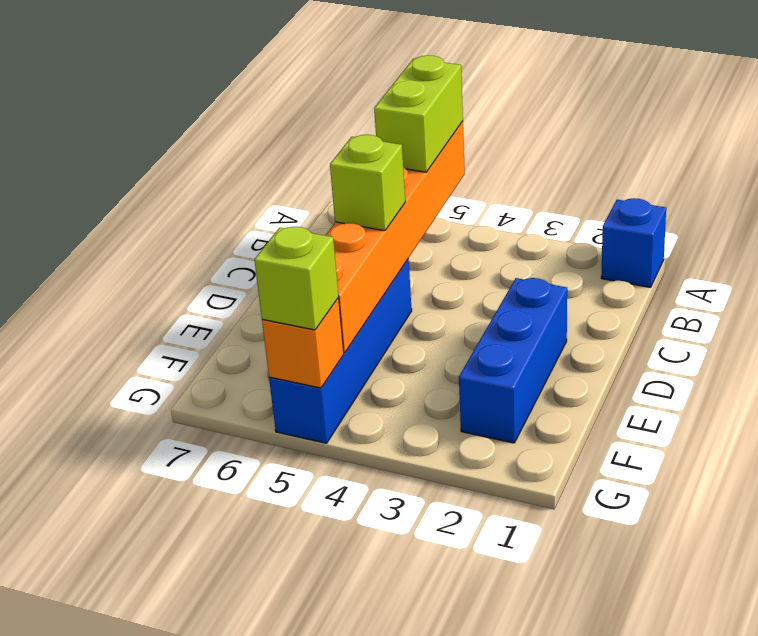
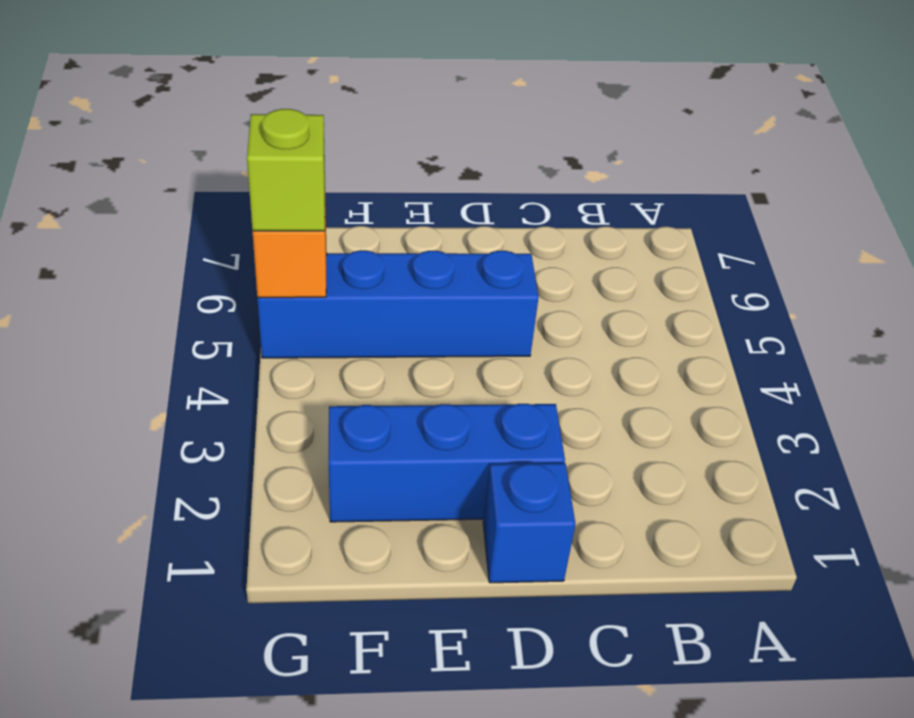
blue 1x1 brick [483,463,575,583] -> blue 1x1 brick moved to [601,198,666,287]
none -> orange 1x6 brick [325,121,465,353]
none -> lime 1x2 brick [374,55,463,172]

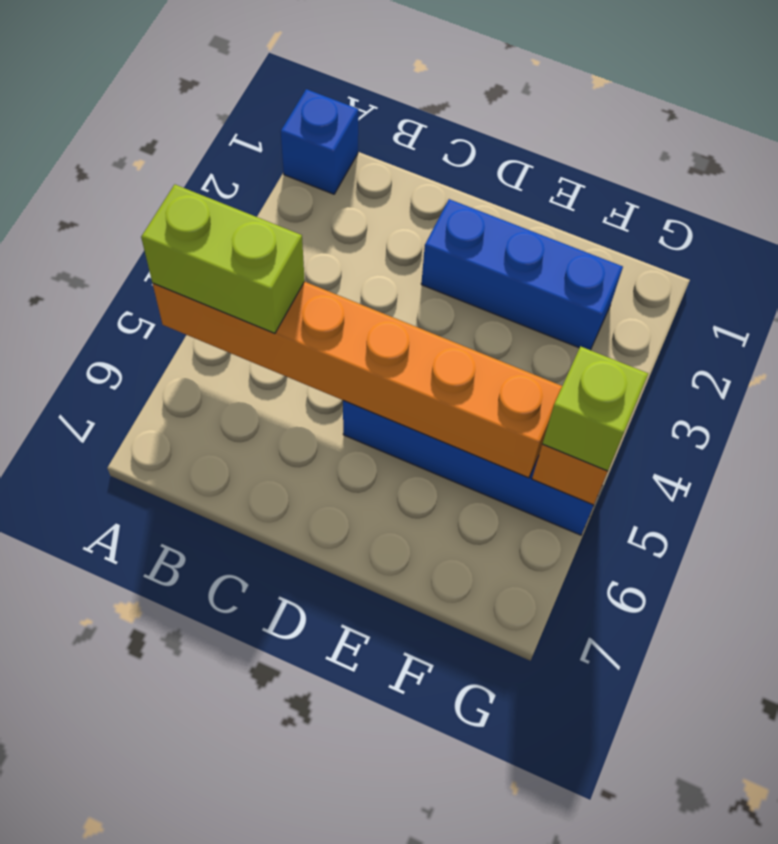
none -> lime 1x1 brick [330,135,405,231]

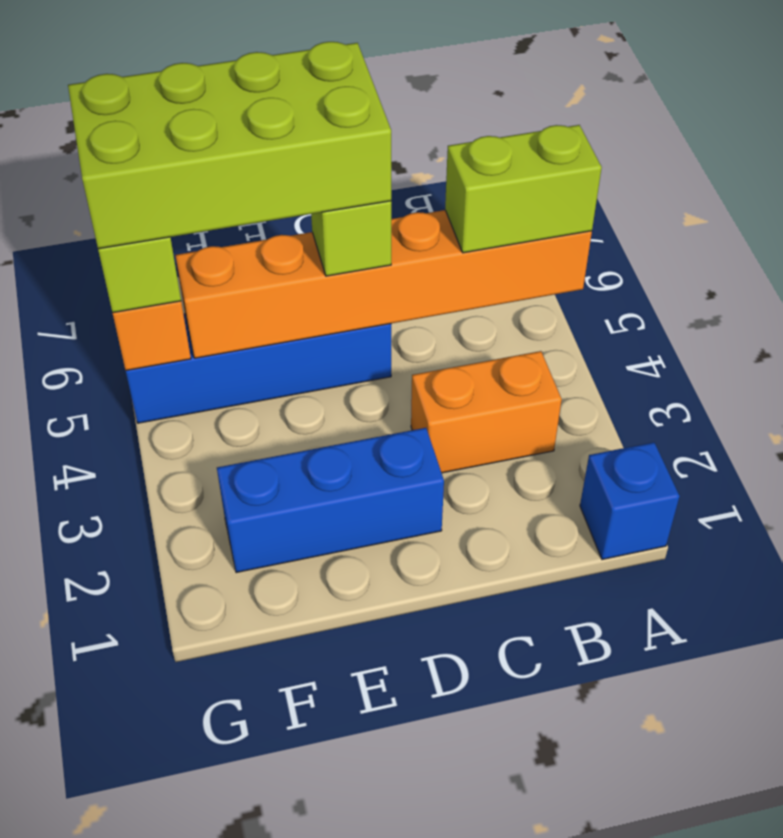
orange 1x2 brick [411,351,562,473] -> none
lime 2x4 brick [68,42,391,249] -> none

